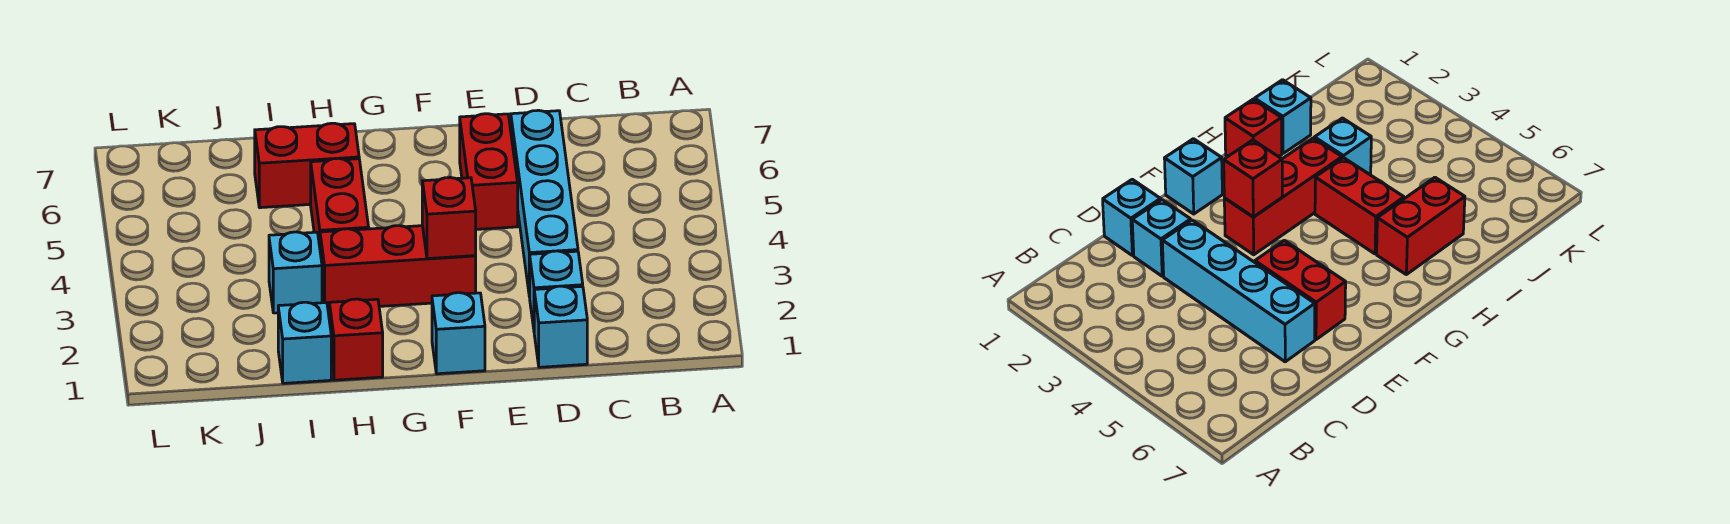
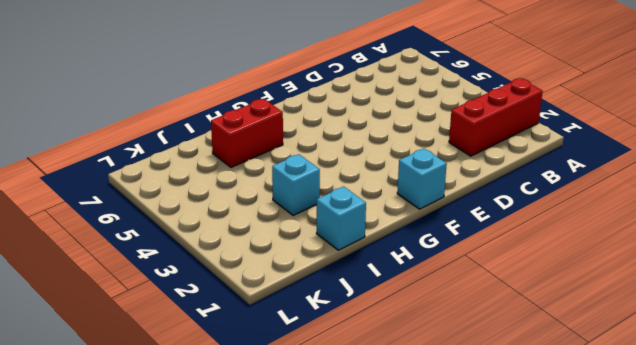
red 1x3 brick [449,78,543,156] -> red 1x3 brick moved to [320,226,476,310]
none -> cyan 1x1 brick [534,286,587,367]
none -> cyan 1x1 brick [530,251,583,328]
none -> cyan 1x4 brick [511,110,578,297]

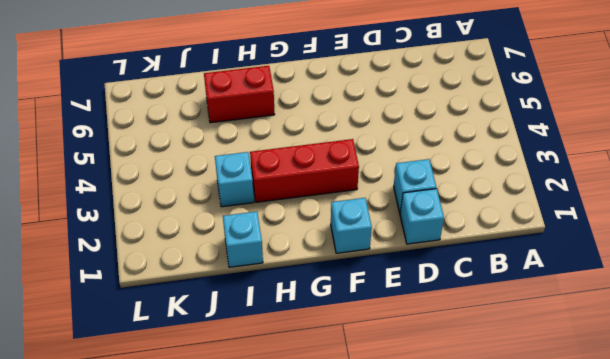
none -> cyan 1x4 brick [511,110,578,297]
none -> red 1x2 brick [460,114,518,229]
none -> red 1x1 brick [329,299,383,380]

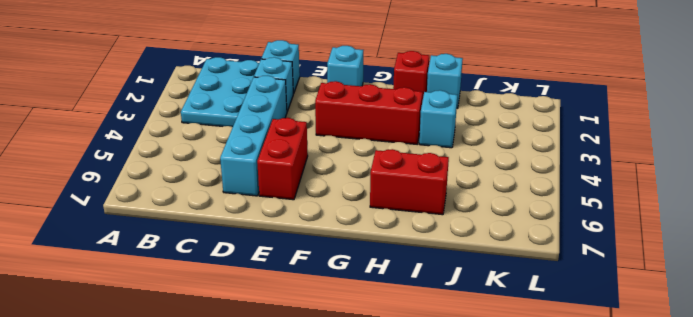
cyan 2x3 plate [181,57,259,127] -> none
none -> red 1x2 brick [311,158,369,246]
none -> red 1x1 brick [422,177,476,259]

